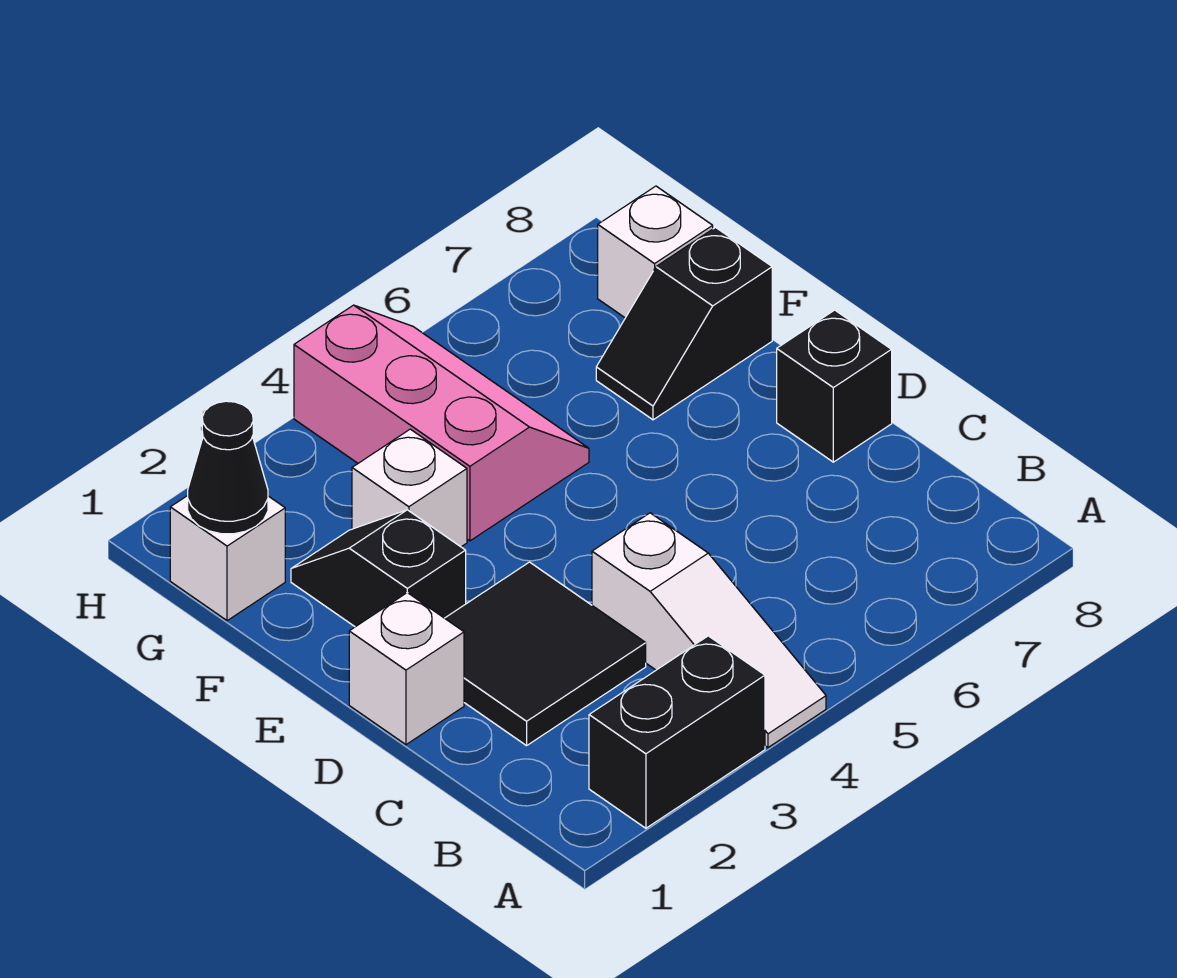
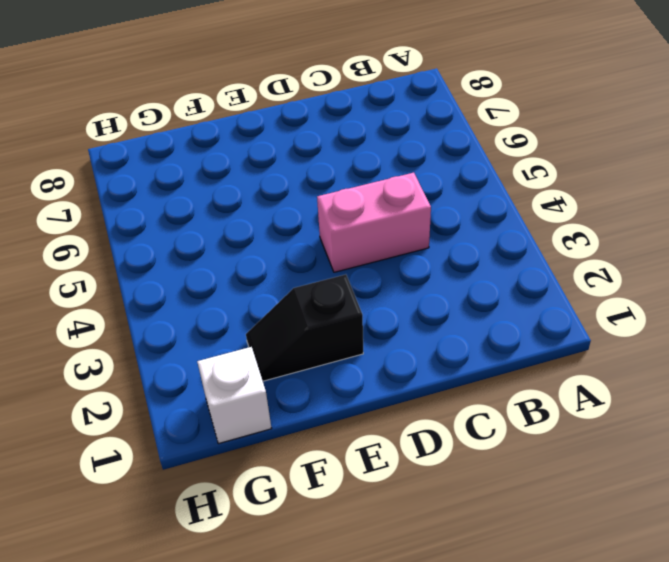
pink 1x2 brick [317,173,431,272] -> white 1x3 slope [592,513,826,747]
none -> black 1x2 brick [589,636,765,828]
none -> black 2x2 tile [445,562,646,746]
none -> white 1x1 brick [349,593,464,745]

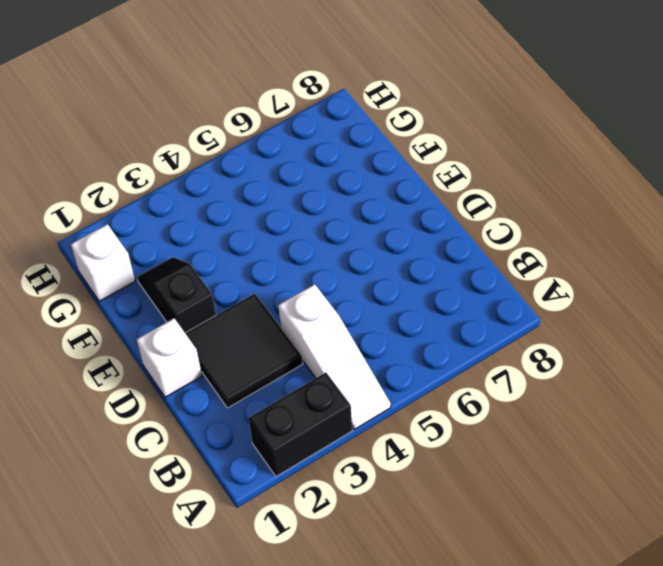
none -> black 1x1 brick [777,310,892,462]
none -> white 1x1 brick [352,429,467,547]
none -> pink 2x3 slope [294,305,589,541]

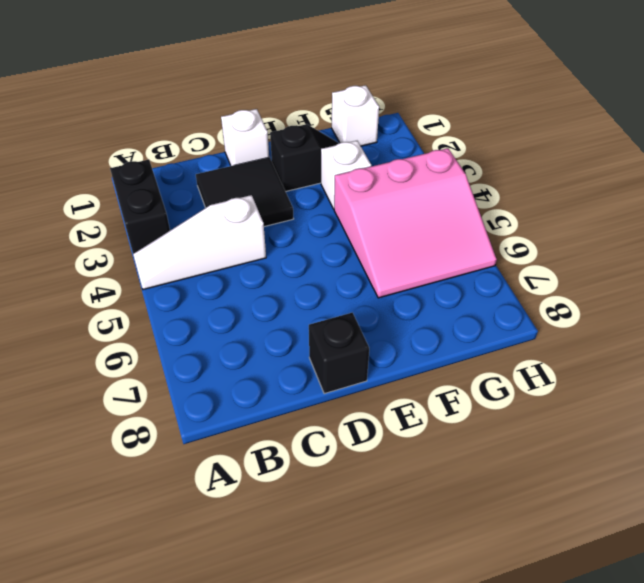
pink 3x3 slope [334,148,497,298] -> pink 2x3 slope [294,305,589,541]
none -> black 1x2 slope [596,227,772,420]
none -> white 1x1 brick [598,186,713,318]
none -> black 1x1 cone [188,401,268,534]

